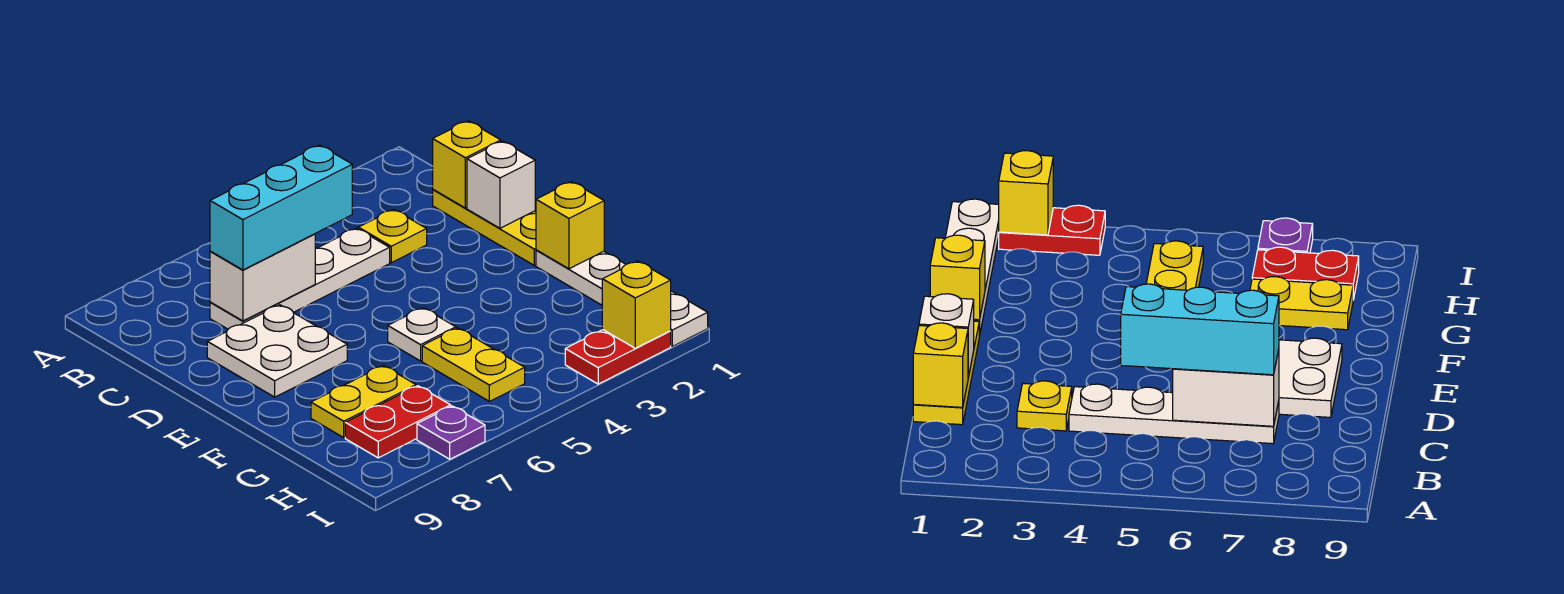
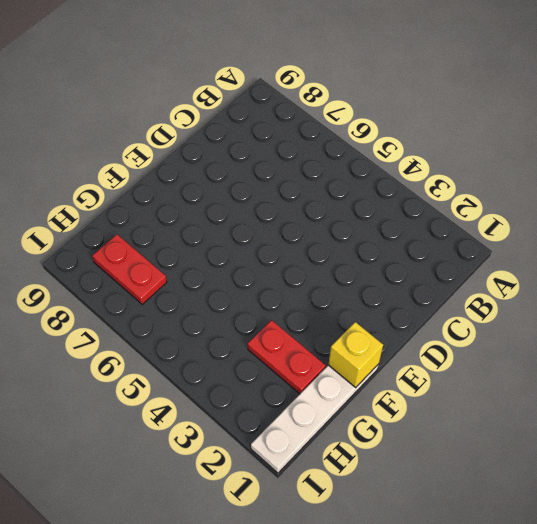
red 1x2 plate [248,320,326,394] -> red 1x2 plate moved to [565,330,671,384]
none -> yellow 1x3 plate [433,190,536,266]
none -> yellow 1x1 plate [358,209,427,263]
none -> white 1x4 plate [210,228,390,329]

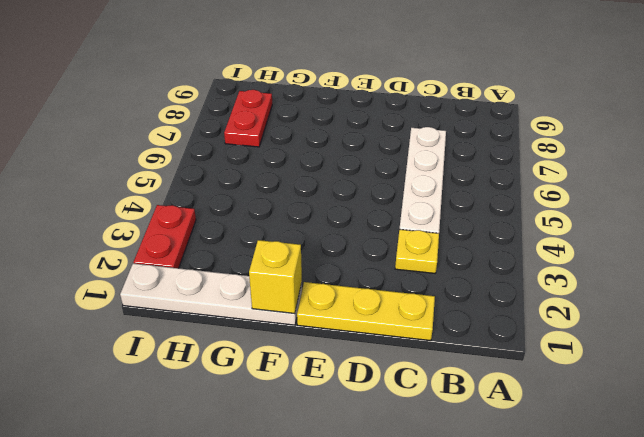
none -> white 2x2 plate [207,305,347,397]
none -> white 1x1 plate [388,308,456,361]
none -> yellow 1x2 plate [422,328,525,401]

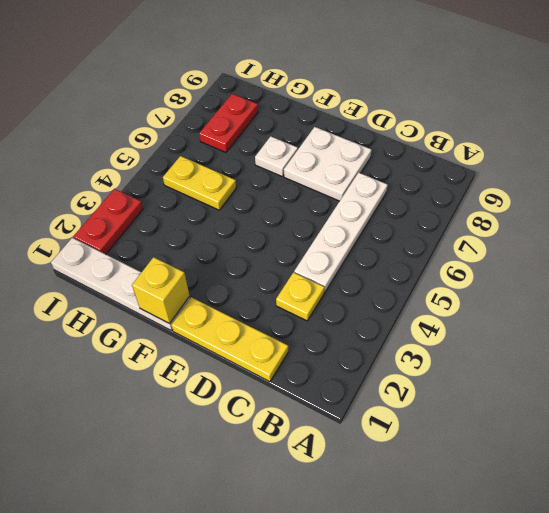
white 1x1 plate [255,136,298,177] -> white 1x1 plate moved to [388,308,456,361]
none -> yellow 1x2 plate [311,366,416,438]
none -> purple 1x1 plate [417,406,485,459]
none -> yellow 1x1 brick [433,121,501,208]

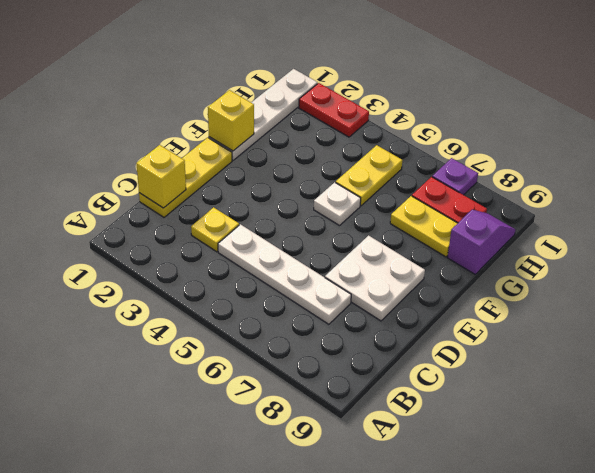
purple 1x2 slope [447,210,515,274] -> none
none -> white 1x2 brick [210,234,315,321]
none -> white 1x1 brick [467,141,535,228]
none -> yellow 1x1 brick [602,261,671,348]

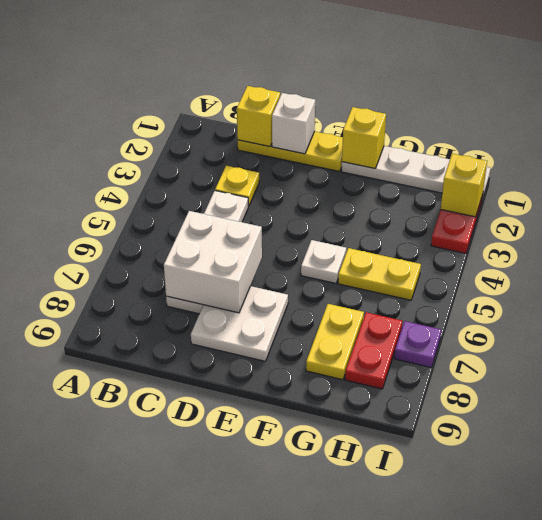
white 2x2 brick [164,211,262,313] -> white 1x2 brick [210,234,315,321]
none -> cyan 1x3 brick [210,145,352,270]

